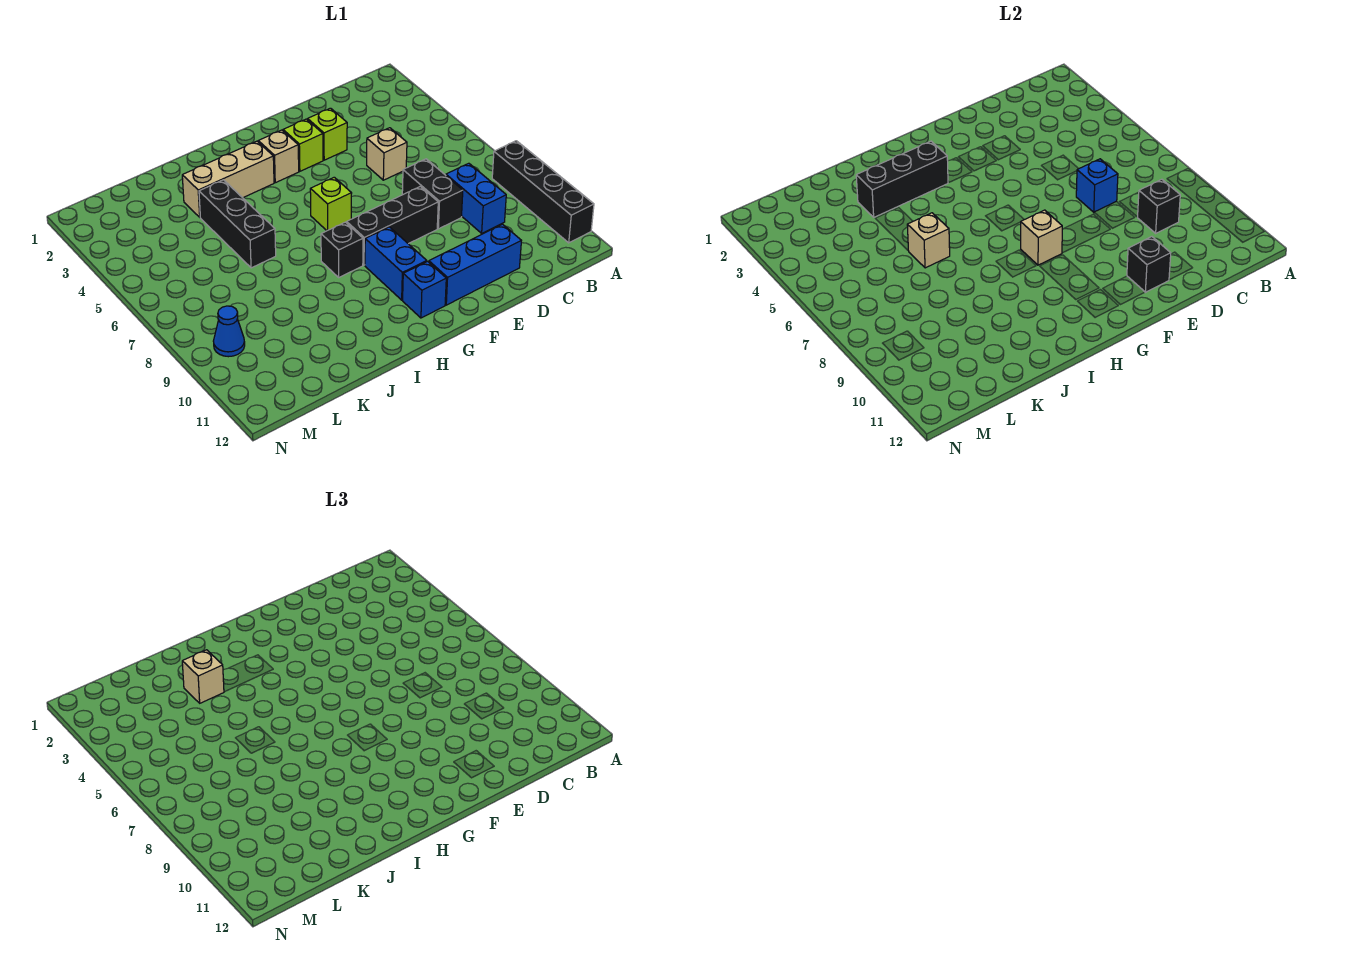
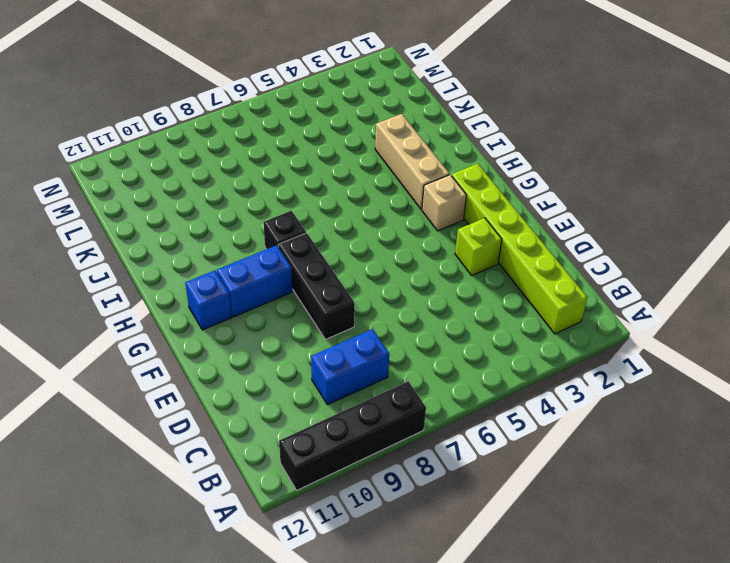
lime 1x6 brick [452,163,587,334] -> none
none -> tan 1x1 brick [367,128,407,180]
none -> black 1x2 brick [402,159,463,229]
none -> blue 1x3 brick [429,224,521,305]

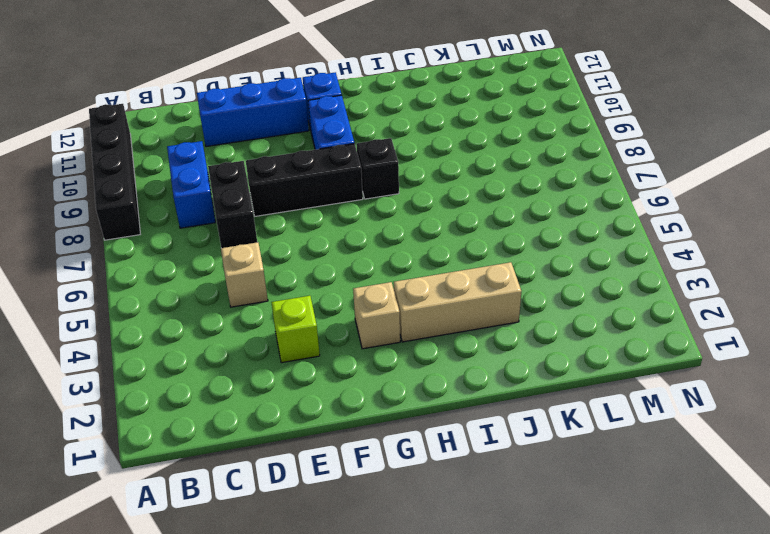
none -> lime 1x1 brick [283,119,323,171]
none -> lime 1x1 brick [310,177,352,231]
none -> black 1x3 brick [199,180,276,268]

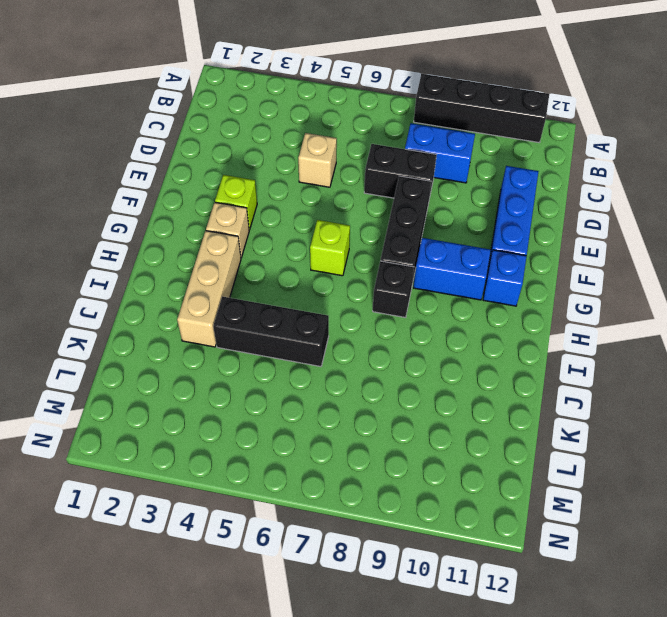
none -> lime 1x1 brick [308,108,347,160]
none -> blue 1x1 cone [214,306,245,357]
none -> black 1x1 brick [1138,179,1180,233]

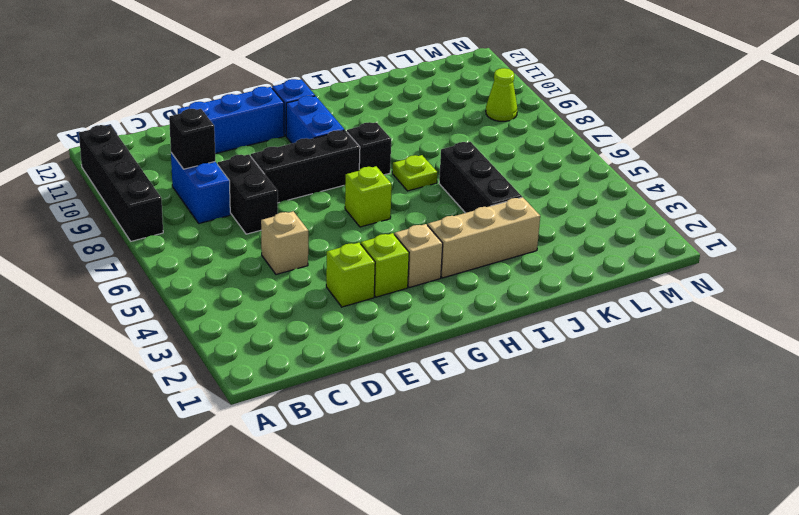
lime 1x1 plate [392,155,437,191] -> none
lime 1x1 cone [486,68,517,121] -> blue 1x1 cone [214,306,245,357]
none -> blue 1x1 brick [1076,159,1118,212]
none -> black 1x1 brick [1127,237,1171,292]
none -> tan 1x1 brick [1021,210,1062,265]

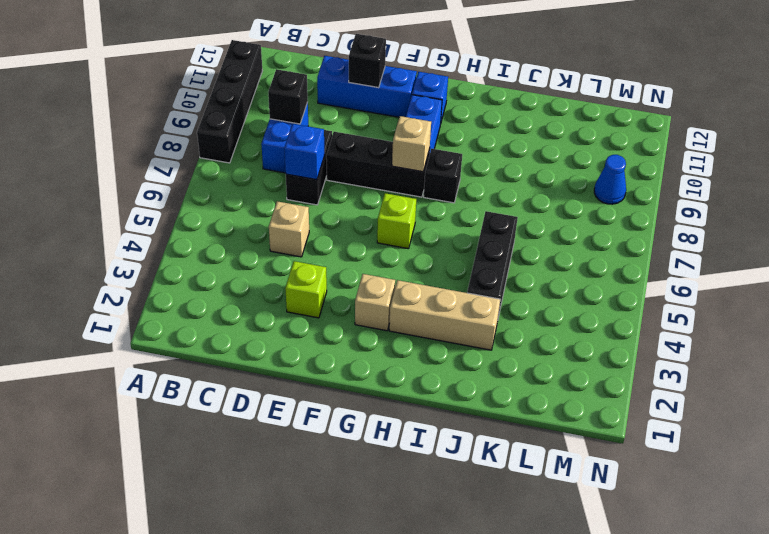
none -> lime 1x1 brick [283,119,323,171]
none -> black 1x3 brick [856,141,948,217]
none -> tan 1x1 brick [907,213,950,268]

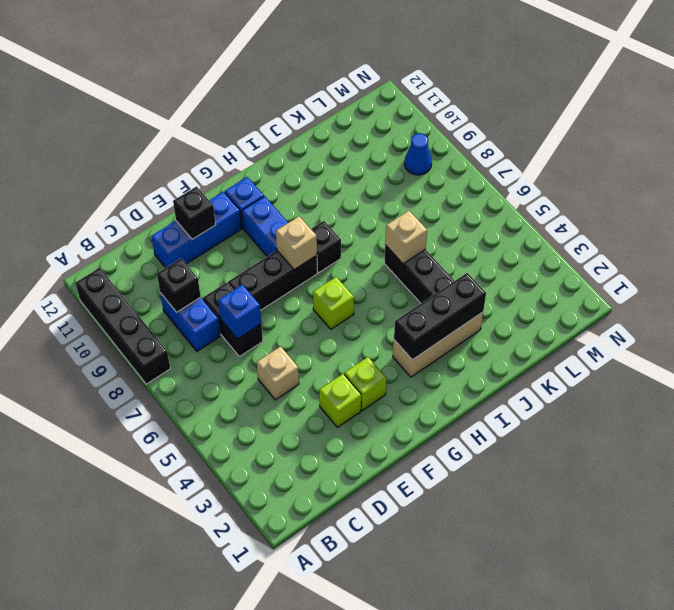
none -> tan 1x1 brick [258,130,299,183]
none -> tan 1x1 brick [182,650,224,703]

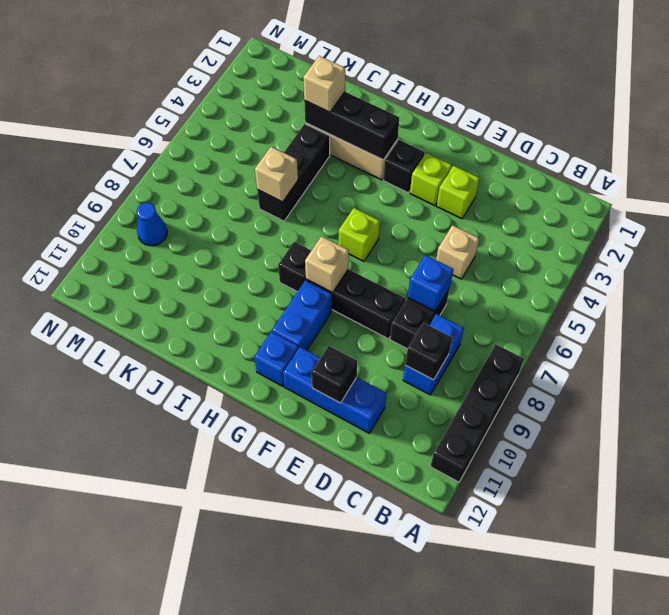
black 1x1 brick [383,140,425,193] -> tan 1x1 brick [258,130,299,183]

